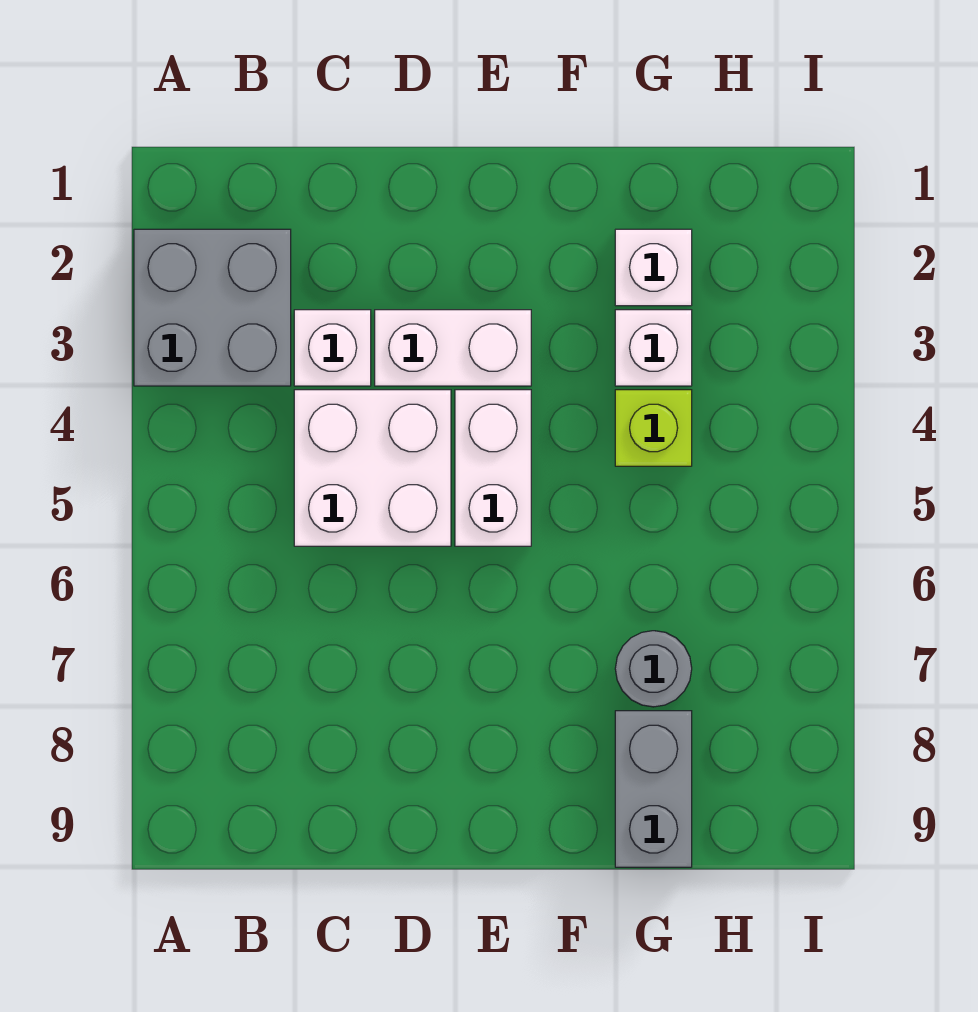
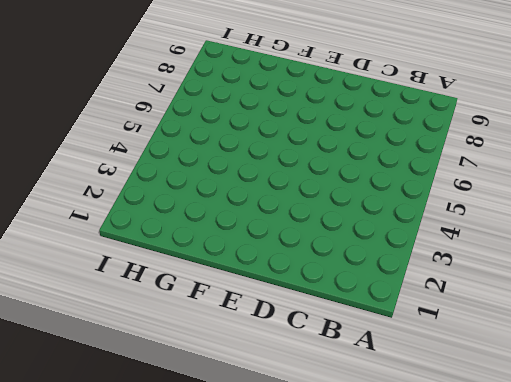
none -> grey 2x2 brick [134,229,291,386]
none -> white 1x1 brick [294,310,371,386]

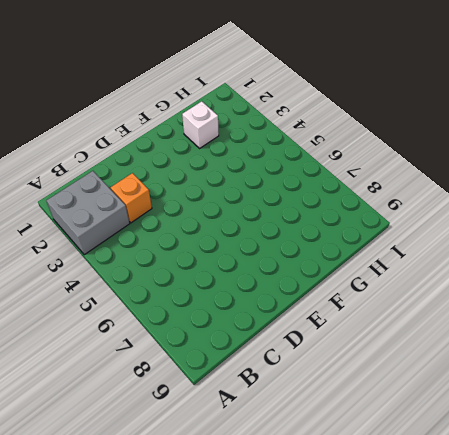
orange 1x1 brick [111,173,152,223] -> white 1x1 brick [294,310,371,386]
none -> white 2x2 brick [294,390,451,546]
none -> white 1x2 brick [375,310,531,386]

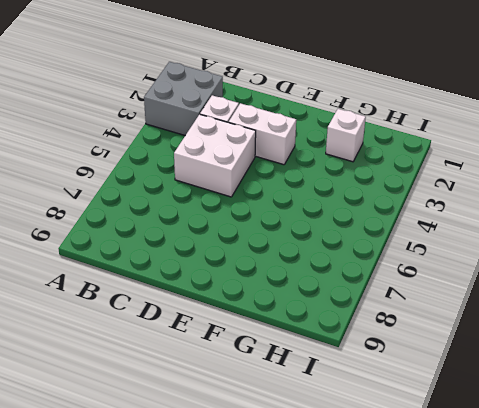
none -> white 1x2 brick [455,390,531,546]
none -> white 1x1 brick [615,310,692,386]

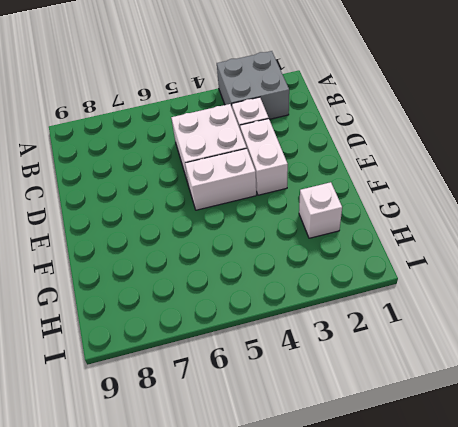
none -> white 1x1 brick [615,310,692,386]
none -> lime 1x1 brick [615,390,692,466]

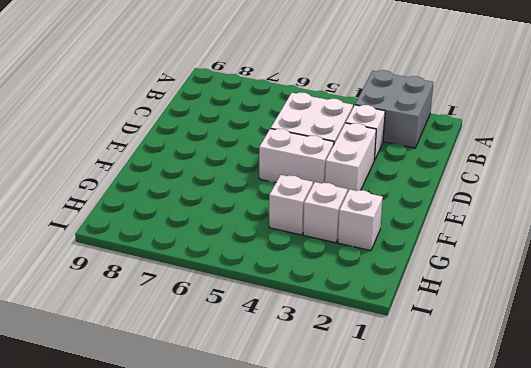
white 1x1 brick [269,175,313,235] -> lime 1x1 brick [615,390,692,466]
none -> grey 1x1 round brick [615,631,692,707]
none -> grey 1x2 brick [615,711,692,867]

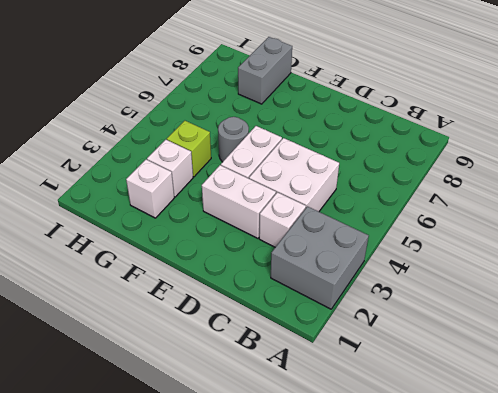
grey 1x1 round brick [218,117,249,162] -> grey 1x1 round brick moved to [615,631,692,707]

